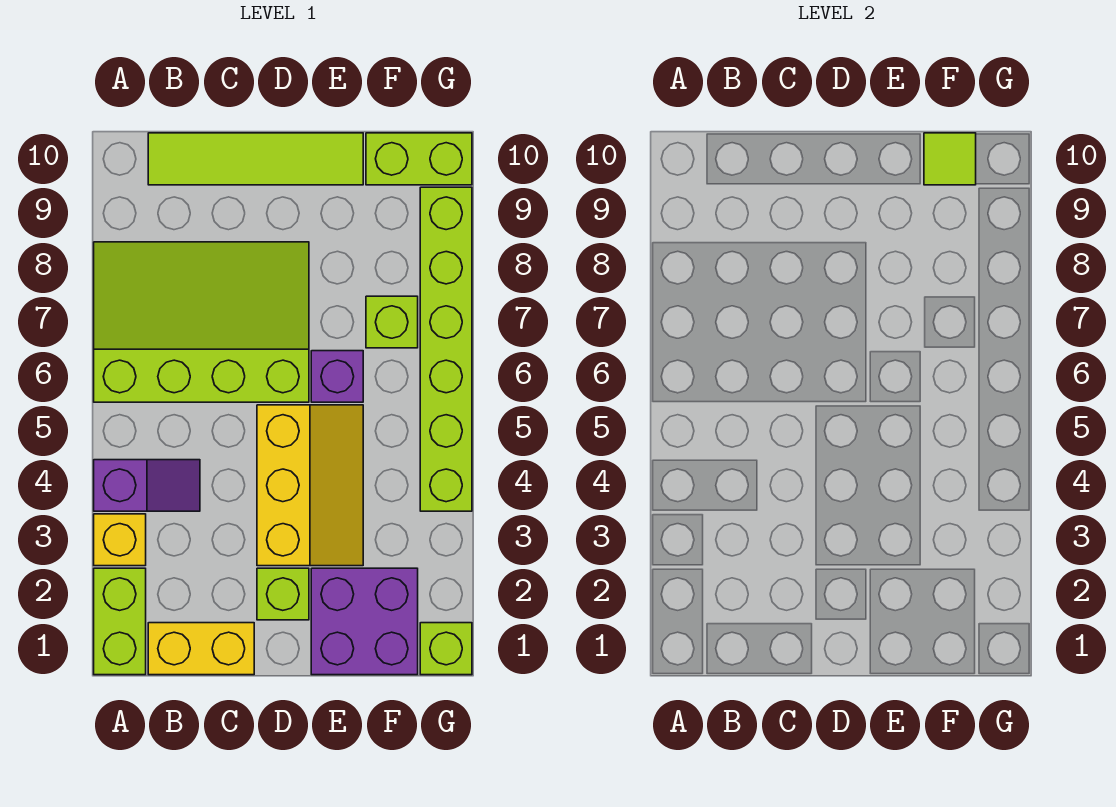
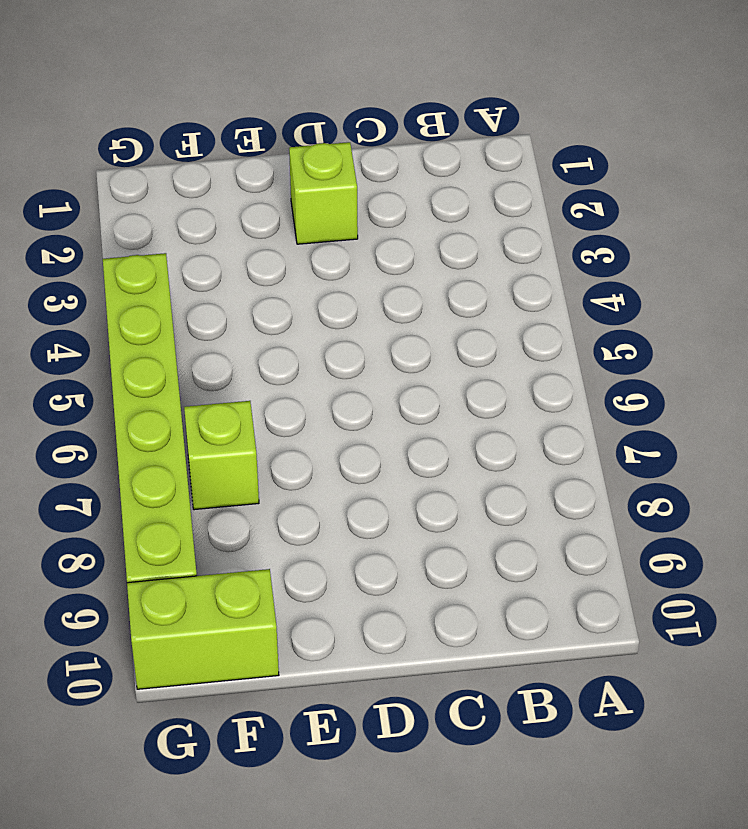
none -> lime 1x2 brick [94,568,146,675]
none -> yellow 1x1 brick [94,514,146,566]
none -> purple 1x2 slope [94,460,200,511]

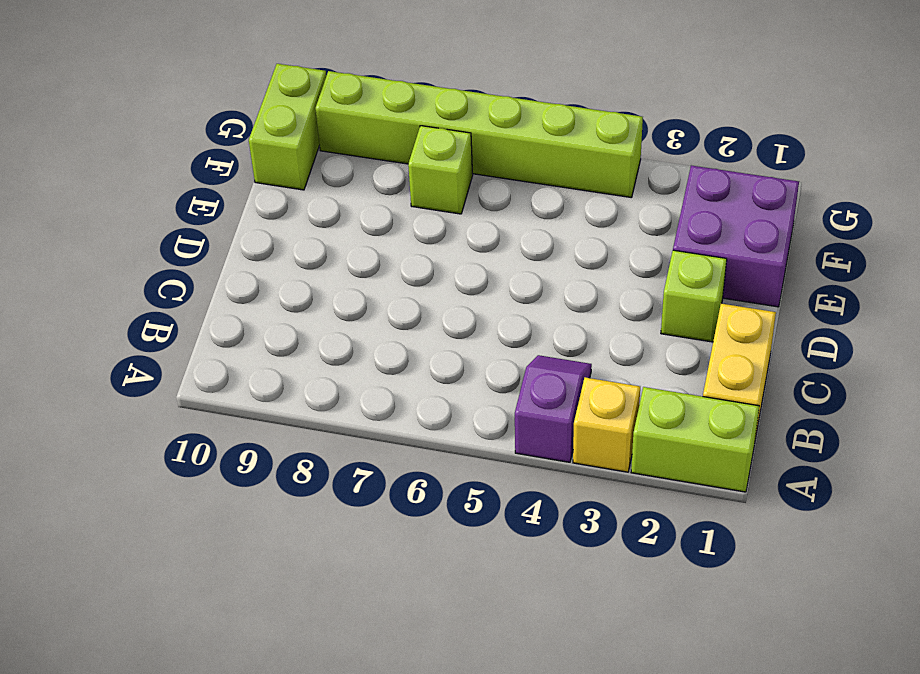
none -> lime 3x4 slope [94,242,309,402]
none -> lime 1x4 tile [148,133,363,185]
none -> yellow 2x3 slope [257,405,363,566]

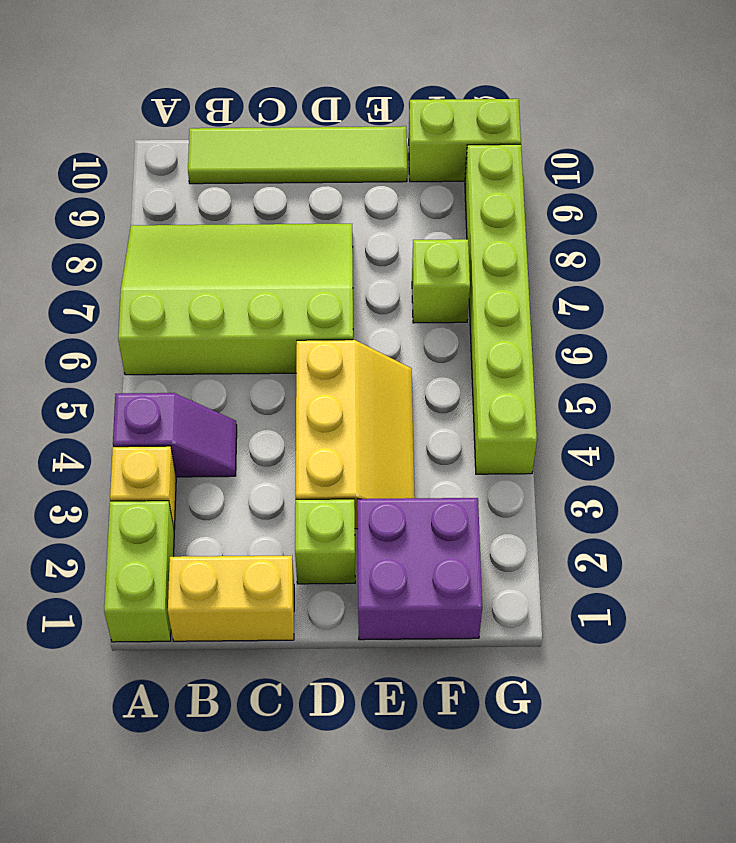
none -> purple 1x1 brick [311,351,363,402]
none -> lime 1x1 brick [420,623,472,675]
none -> lime 1x1 tile [924,133,976,185]

